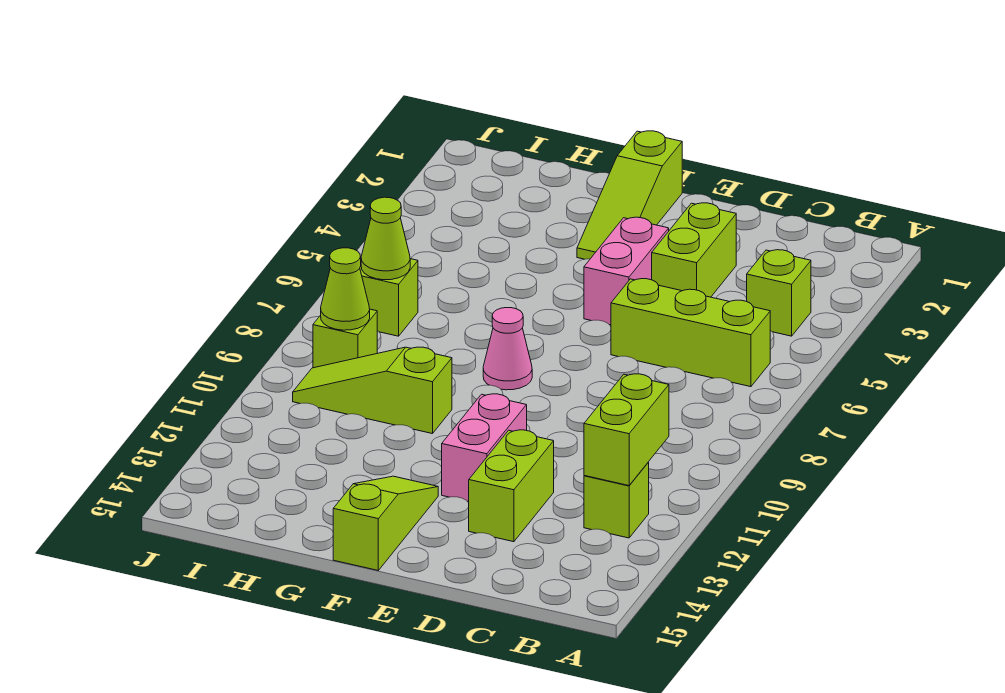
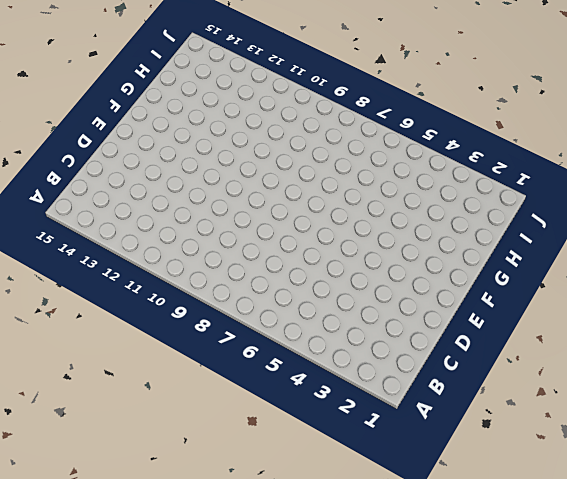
none -> lime 1x1 brick [747,250,811,336]
none -> lime 1x3 brick [611,279,770,387]
none -> lime 1x1 brick [584,463,649,538]

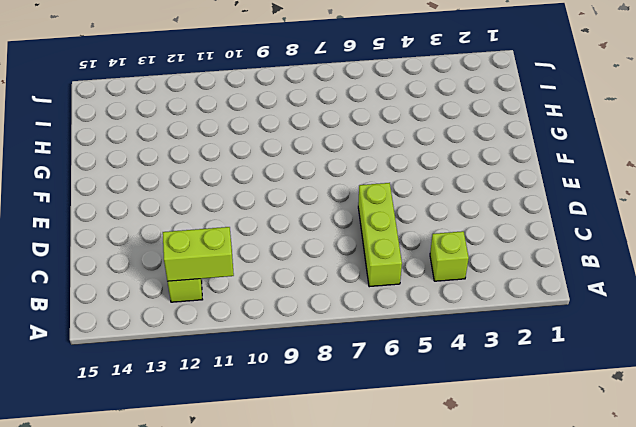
none -> lime 1x2 brick [652,203,736,297]
none -> lime 1x2 brick [469,430,554,542]
none -> pink 1x2 brick [584,217,669,325]

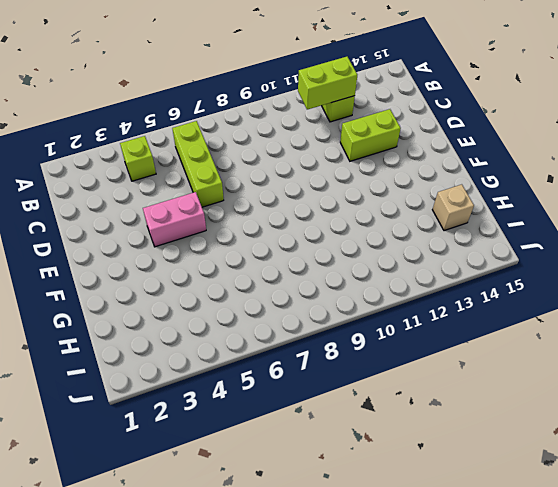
tan 1x1 brick [432,184,474,231] -> none
none -> lime 1x2 brick [652,203,736,297]
none -> pink 1x2 brick [442,394,527,502]
none -> lime 1x3 slope [577,131,682,259]

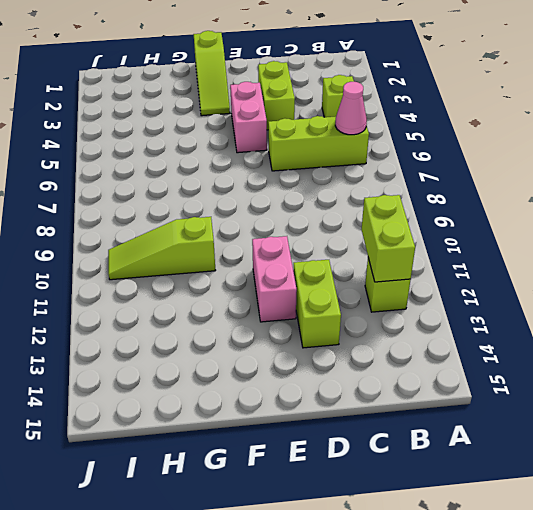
pink 1x1 cone [335,82,367,135] -> pink 1x1 cone moved to [483,308,532,390]
none -> lime 1x3 slope [333,476,438,570]
none -> lime 1x1 brick [360,259,418,336]
none -> lime 1x1 brick [313,309,377,368]

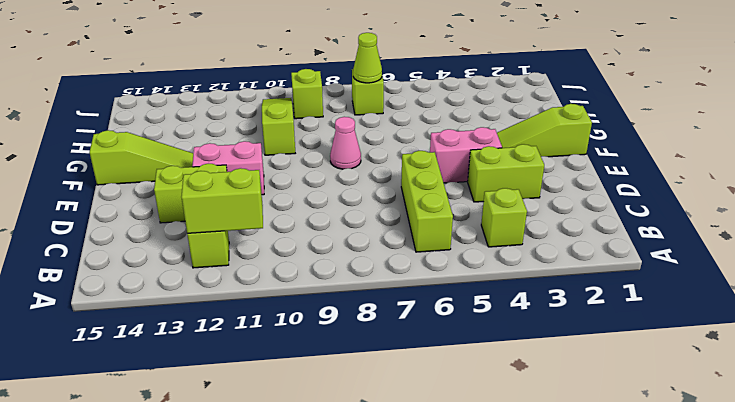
none -> lime 1x1 cone [321,248,370,330]

